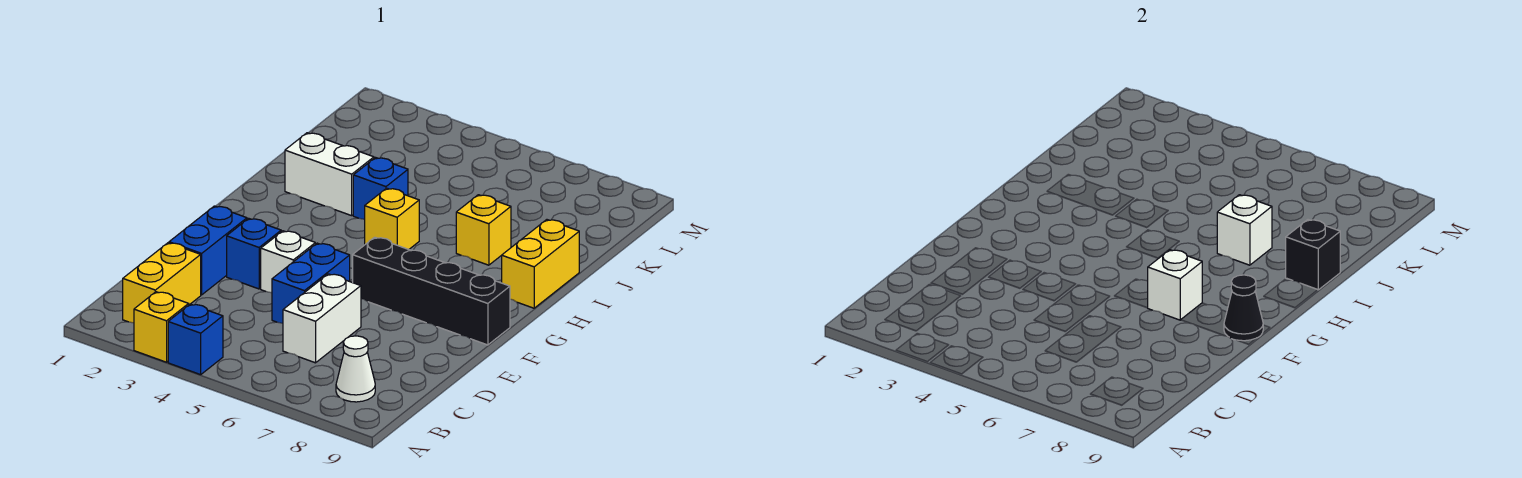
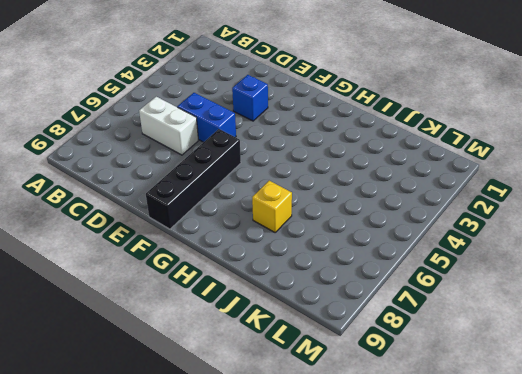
none -> yellow 1x1 brick [134,292,189,362]
none -> blue 1x1 brick [168,304,223,375]
none -> yellow 1x2 brick [123,243,201,323]

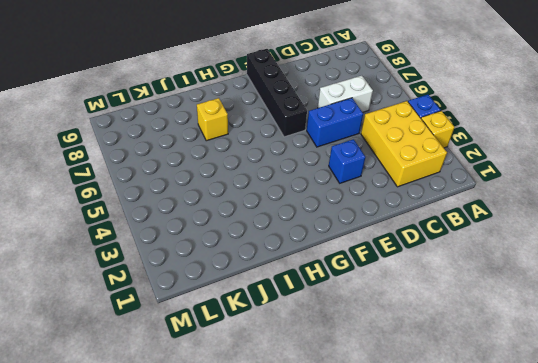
yellow 2x3 brick [361,101,447,187] -> yellow 1x2 brick [123,243,201,323]
none -> white 1x1 cone [336,336,375,402]
none -> blue 1x2 brick [169,206,247,295]
none -> white 1x1 brick [261,231,315,293]

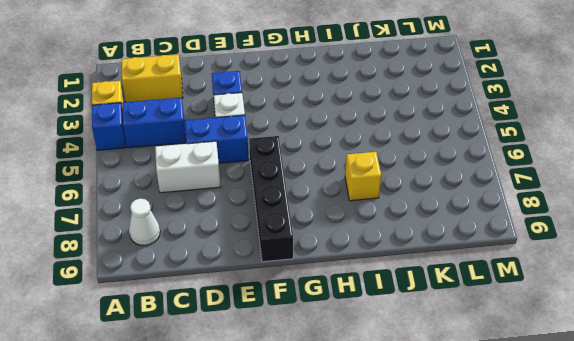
blue 1x2 brick [122,98,186,148] -> blue 1x2 brick moved to [169,206,247,295]
none -> yellow 1x1 brick [365,188,419,249]
none -> yellow 1x2 brick [502,220,579,308]
none -> white 1x2 brick [285,133,374,216]

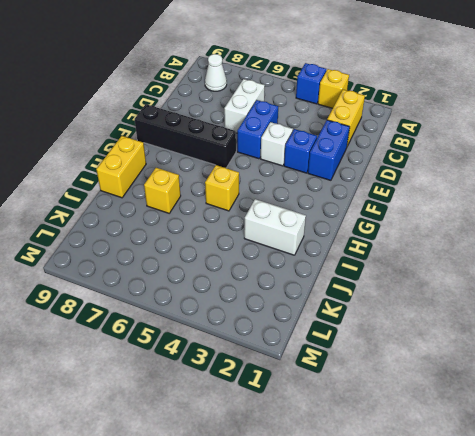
none -> blue 1x1 brick [353,158,408,219]
none -> white 1x1 brick [1148,250,1202,320]
none -> black 1x1 cone [1224,275,1263,341]

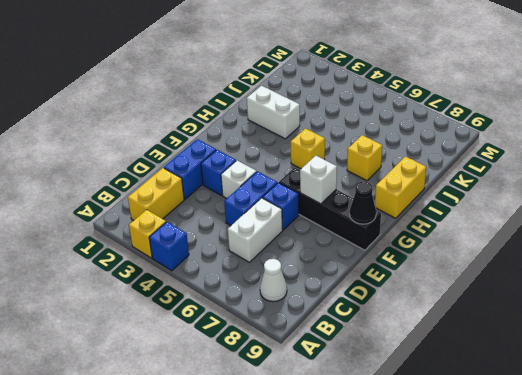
blue 1x1 brick [262,183,299,230] -> blue 1x1 brick moved to [353,158,408,219]
none -> white 1x1 brick [1217,195,1272,265]
none -> black 1x1 brick [1286,220,1340,290]

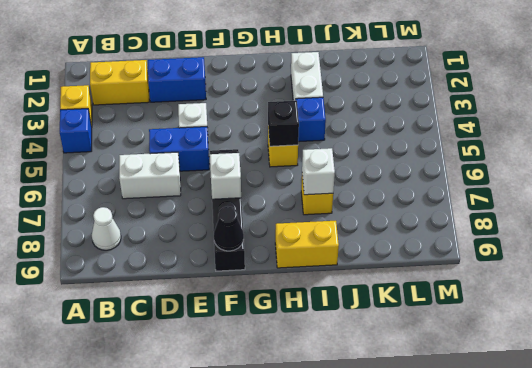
black 1x1 brick [268,100,299,146] -> black 1x1 brick moved to [1286,220,1340,290]
none -> blue 1x1 brick [227,218,281,289]

